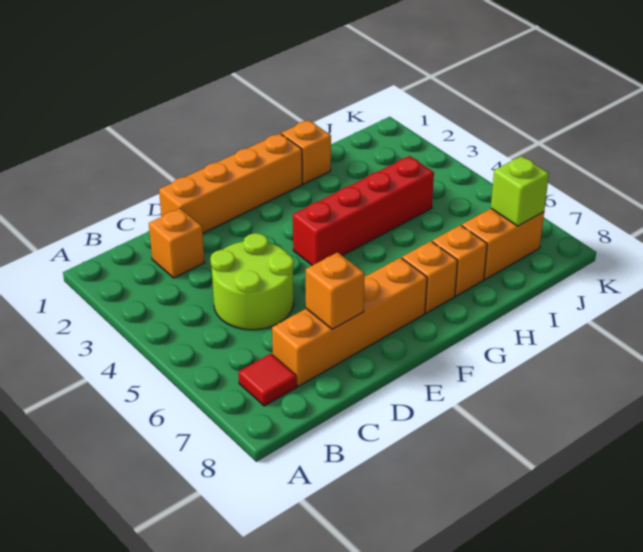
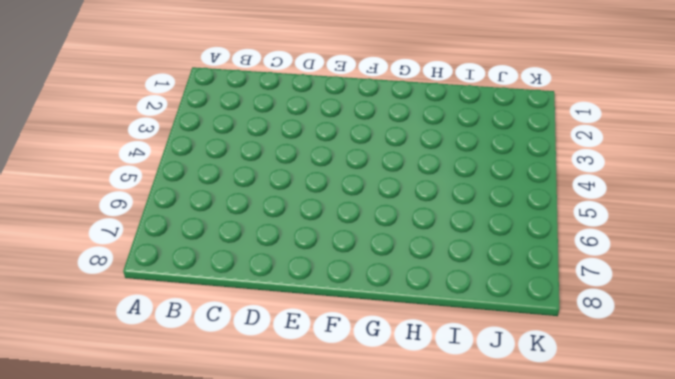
none -> red 1x1 tile [238,354,297,406]
none -> orange 1x1 brick [149,208,205,278]
none -> lime 2x2 round brick [210,233,294,330]

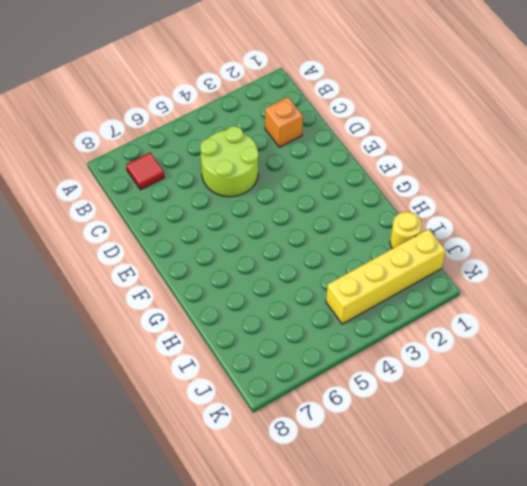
yellow 1x1 round brick [390,212,422,249] -> none
yellow 1x4 brick [326,229,446,324] -> none
none -> orange 1x4 brick [272,258,427,386]
none -> orange 1x4 brick [159,133,302,233]
none -> red 1x4 brick [293,156,434,265]

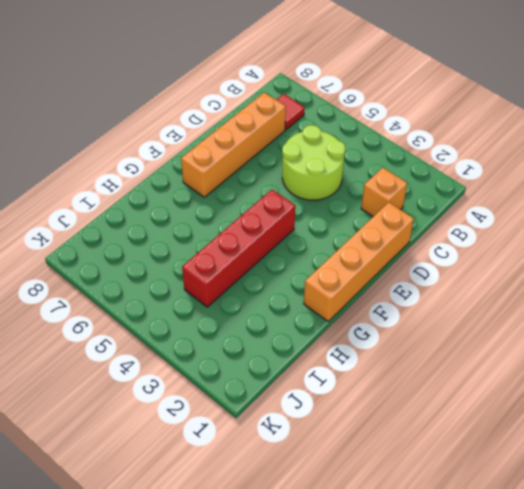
none -> orange 1x1 brick [402,241,458,313]
none -> orange 1x1 brick [281,120,331,184]
none -> orange 1x1 brick [432,225,487,296]

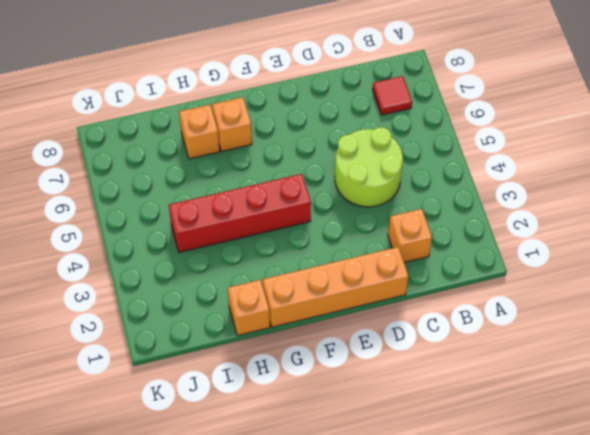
none -> orange 1x4 brick [272,258,427,386]
none -> orange 1x2 brick [462,209,544,279]
none -> orange 1x1 brick [306,252,365,329]

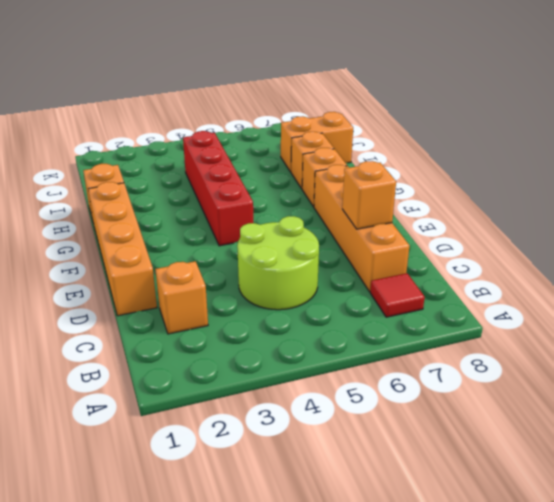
orange 1x2 brick [281,112,353,172] -> orange 1x2 brick turned to [462,209,544,279]
none -> lime 1x1 brick [491,156,549,226]

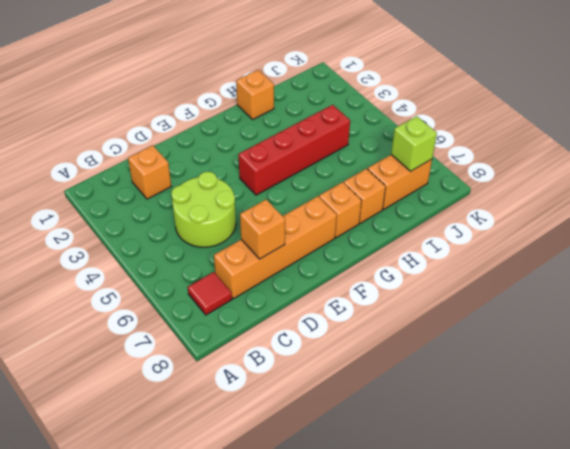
none -> orange 1x4 brick [159,133,302,233]

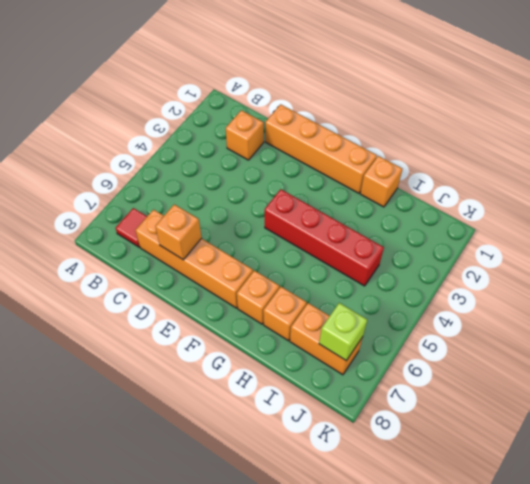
none -> lime 2x2 round brick [210,233,294,330]

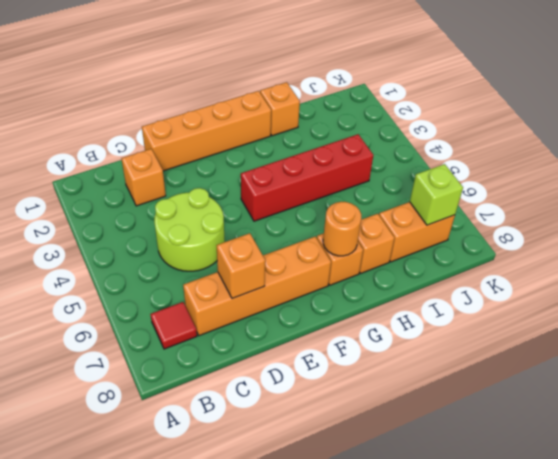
orange 1x1 round brick [323,202,361,256] -> none

